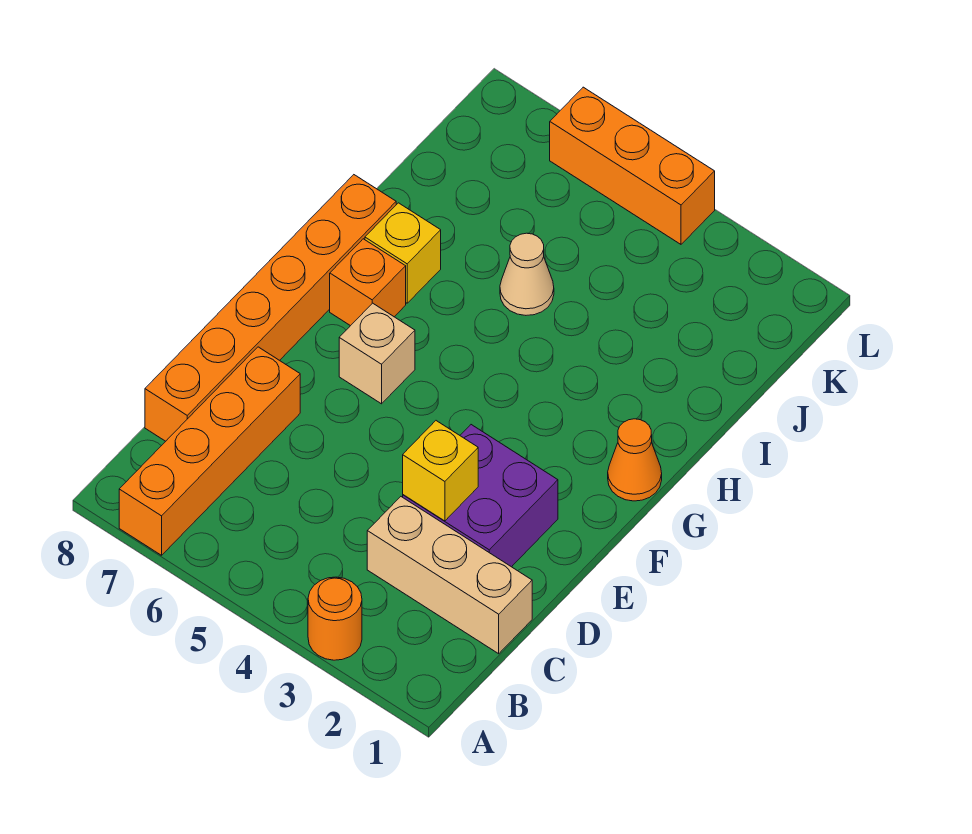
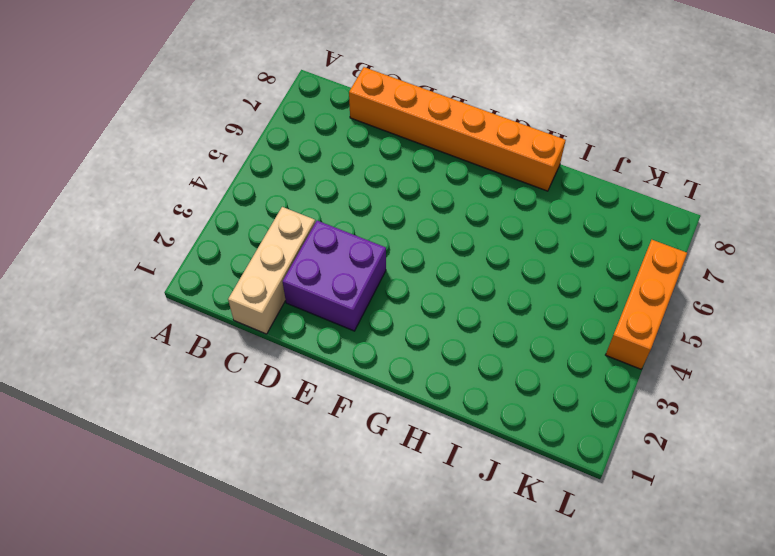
none -> orange 1x1 round brick [308,577,362,660]
none -> orange 1x4 brick [119,347,300,555]
none -> tan 1x1 brick [339,303,415,404]

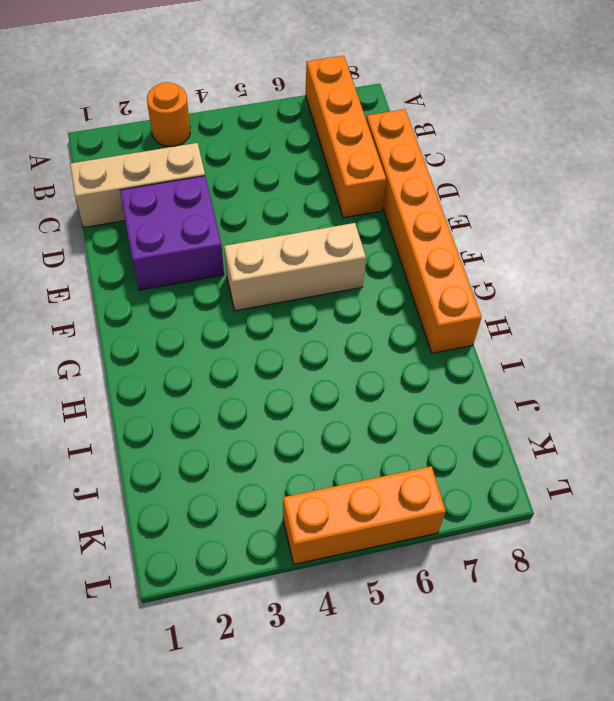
tan 1x3 brick [224,223,366,311] -> tan 1x1 brick [339,303,415,404]
none -> orange 1x1 cone [608,419,662,501]
none -> orange 1x1 brick [330,239,406,326]
none -> yellow 1x1 brick [365,203,441,303]

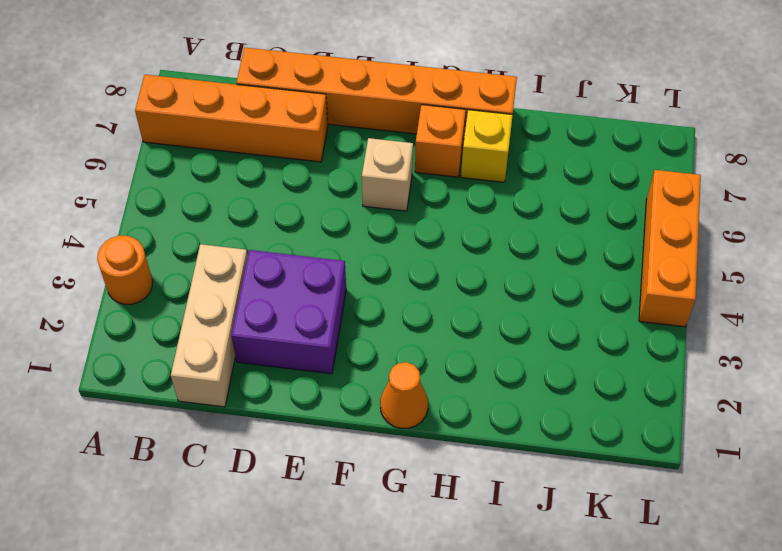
none -> tan 1x1 cone [500,233,554,315]
none -> yellow 1x1 brick [403,421,478,521]

